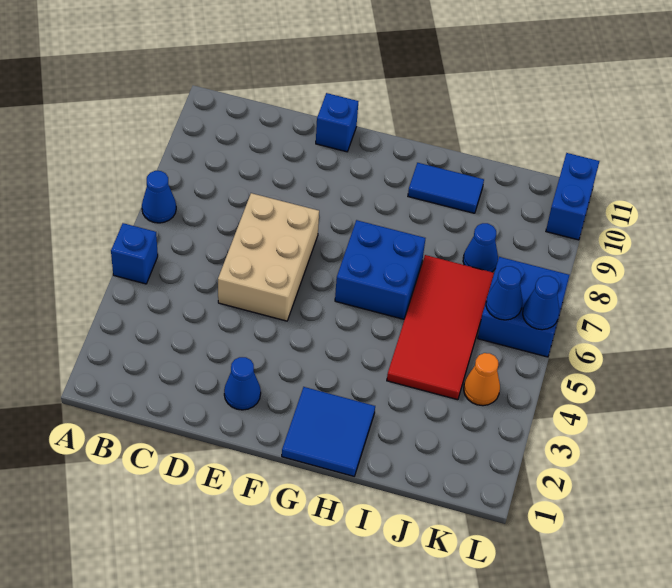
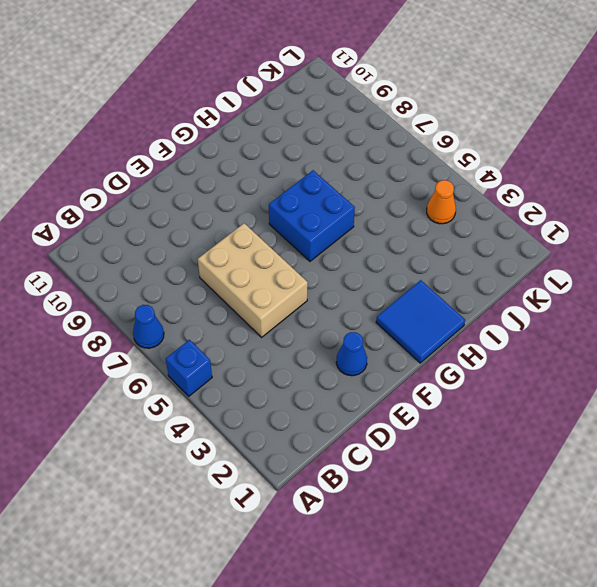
none -> blue 1x1 brick [316,93,358,152]
none -> blue 1x2 tile [408,163,484,213]
none -> red 2x4 tile [387,255,494,400]

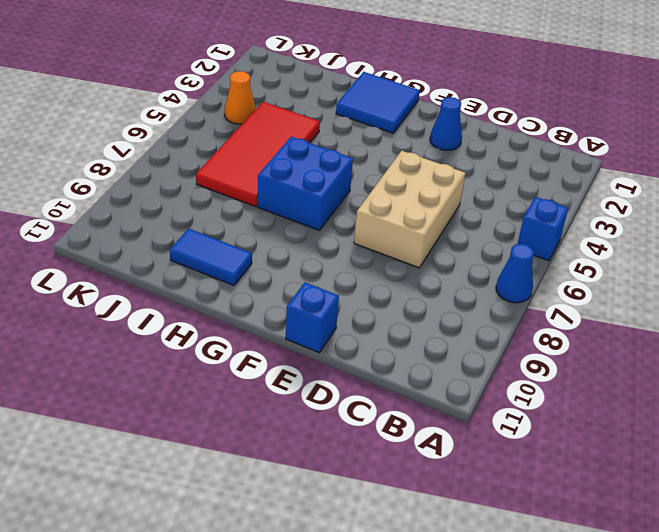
none -> blue 1x1 cone [463,223,498,272]
none -> blue 2x2 brick [478,257,569,357]
none -> blue 1x2 brick [546,153,599,240]

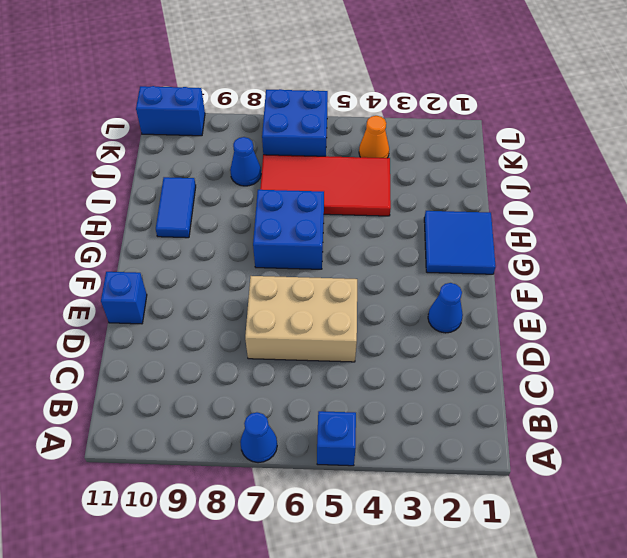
none -> blue 1x1 cone [486,266,523,320]
none -> blue 1x1 cone [523,276,559,330]

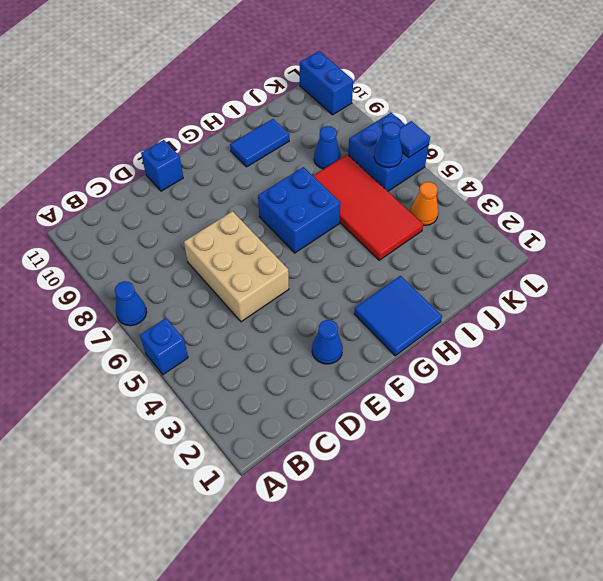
blue 1x1 tile [399,121,430,158] -> blue 1x1 cone [523,276,559,330]

